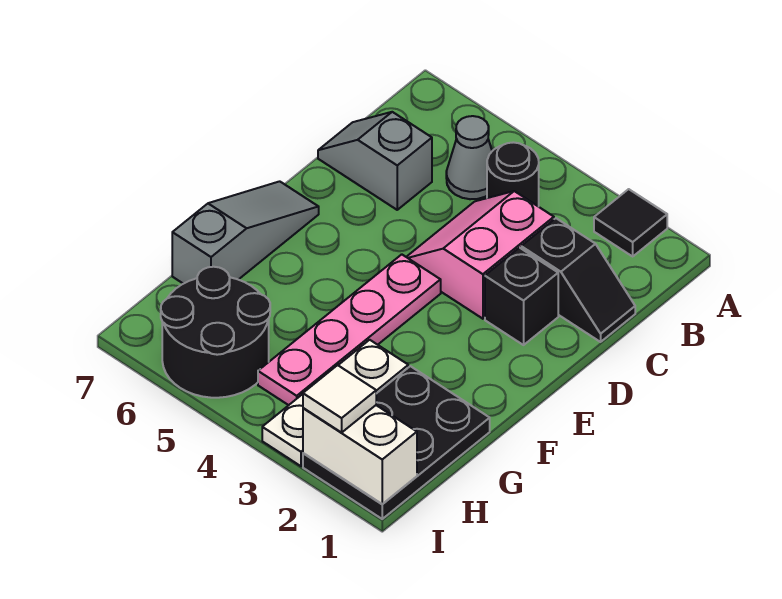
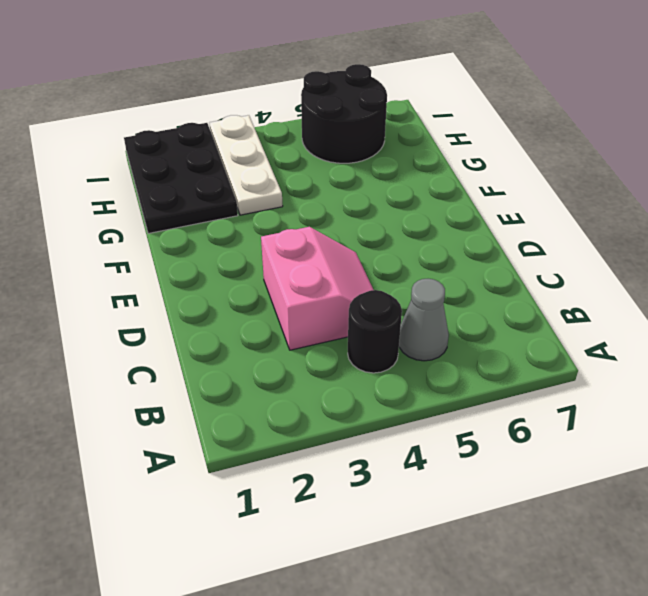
none -> black 1x1 tile [594,189,667,256]
none -> black 1x2 slope [521,218,635,342]
none -> grey 1x2 slope [318,112,432,210]

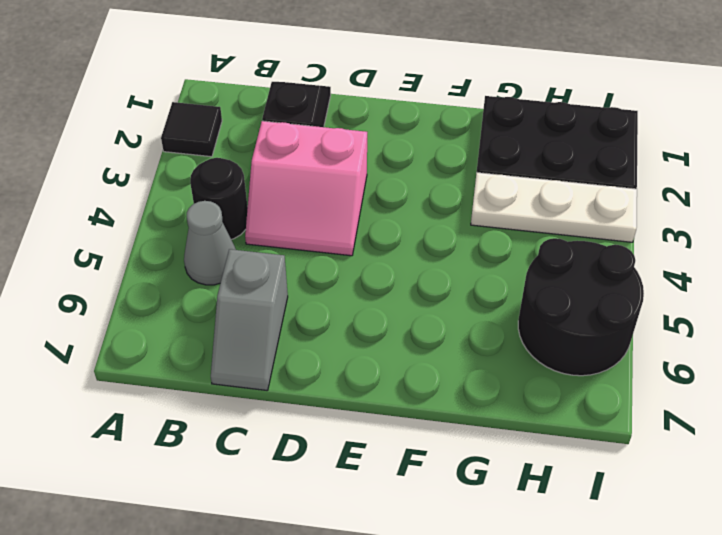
none -> black 1x1 brick [485,248,558,345]
none -> pink 1x4 plate [258,254,441,405]
none -> grey 1x3 slope [172,181,319,284]

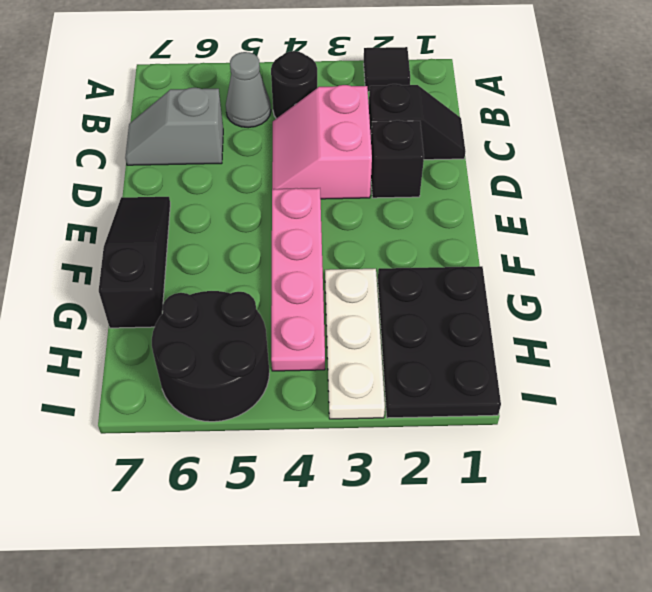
black 1x3 slope [99,197,170,328] -> grey 1x3 slope [172,181,319,284]
none -> white 1x2 brick [303,405,417,504]
none -> white 1x1 tile [303,365,376,433]

